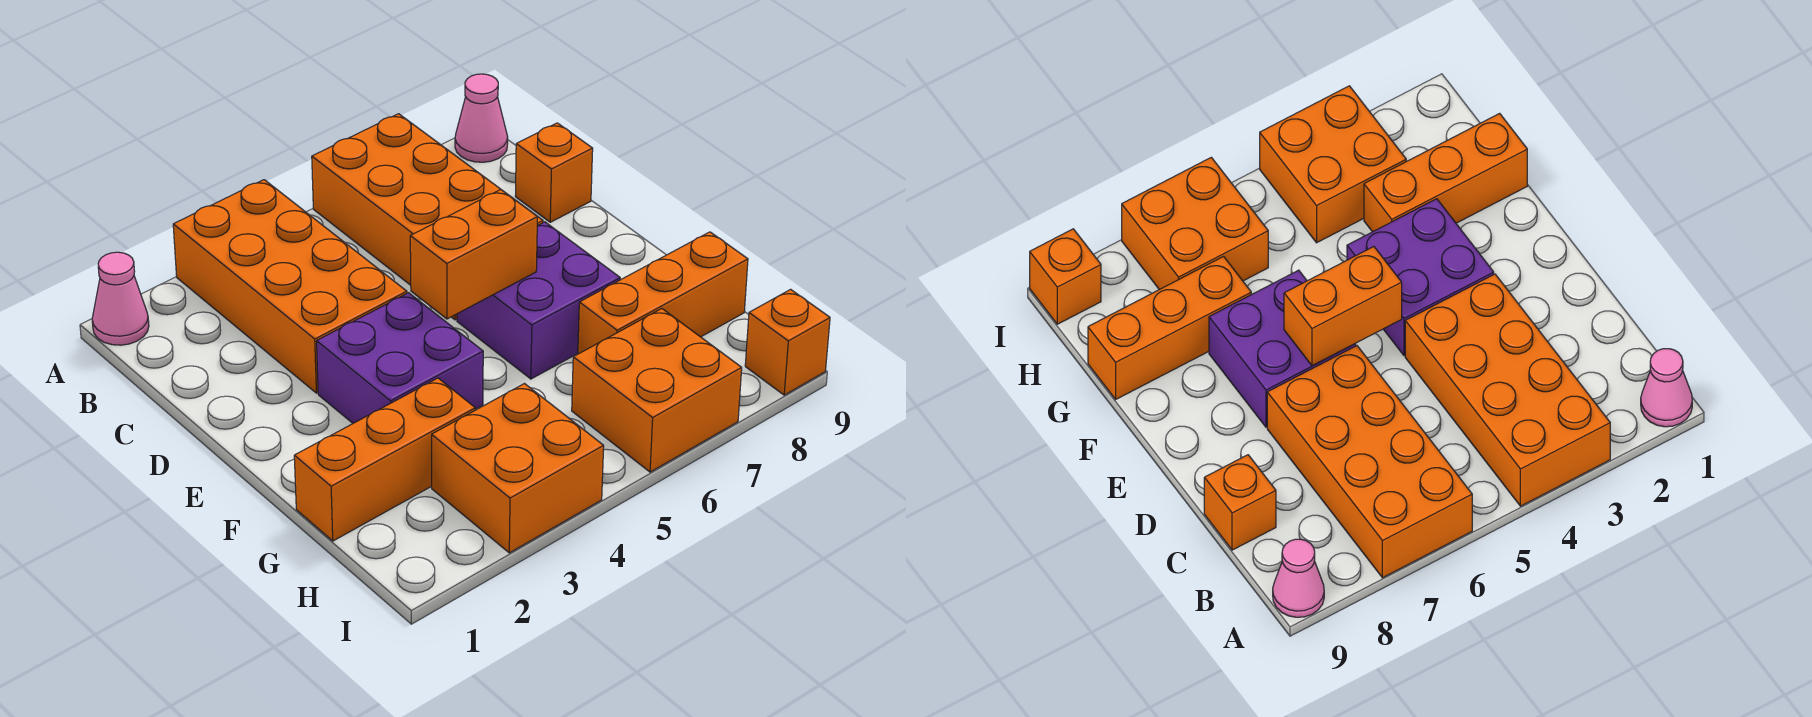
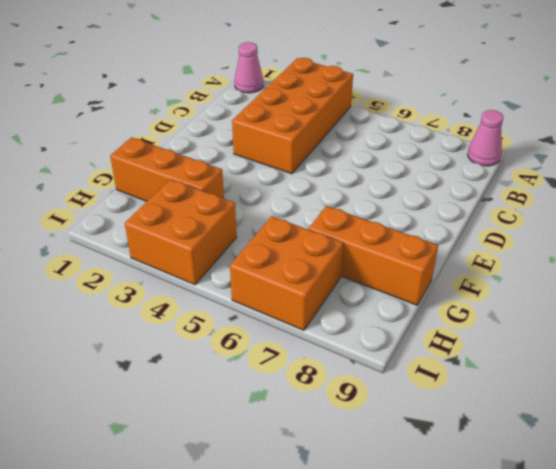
none -> orange 2x4 brick [312,114,543,320]
none -> orange 1x1 brick [515,123,593,222]
none -> purple 2x2 brick [317,293,483,423]

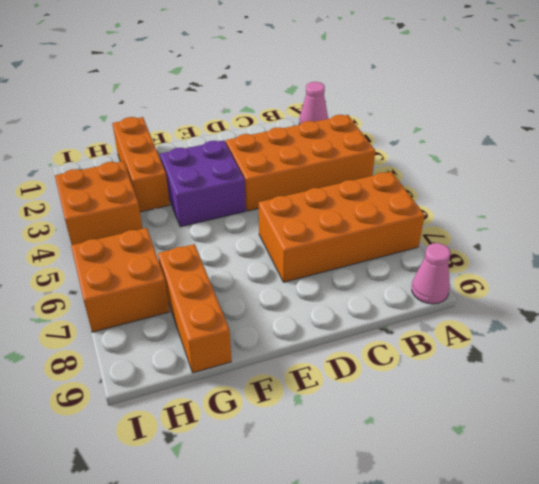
none -> orange 1x1 brick [515,123,593,222]
none -> purple 2x2 brick [457,222,620,379]
none -> orange 1x1 brick [745,289,830,395]

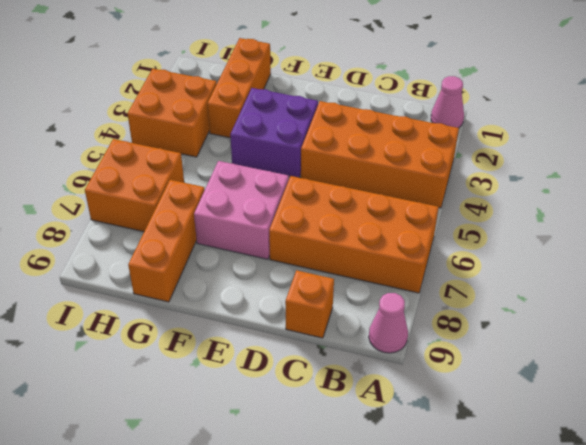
pink 2x2 brick [194,161,289,259] -> purple 2x2 brick [457,222,620,379]
none -> orange 1x1 brick [745,289,830,395]
none -> orange 1x2 brick [410,190,538,319]

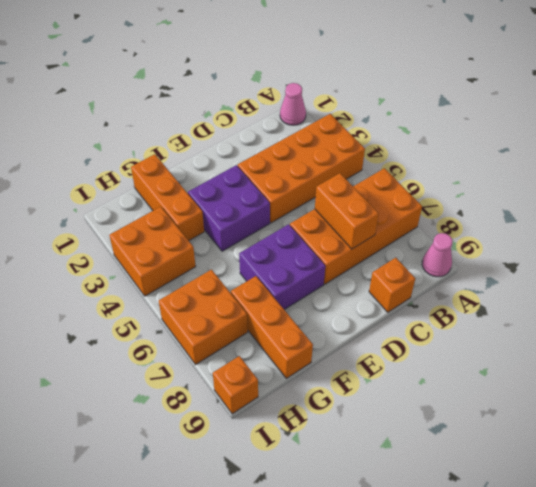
orange 1x2 brick [315,173,379,249] -> orange 1x2 brick moved to [410,190,538,319]

